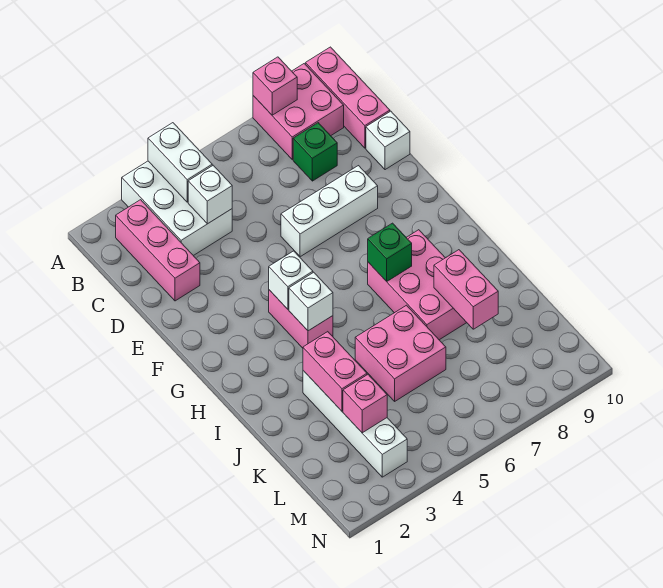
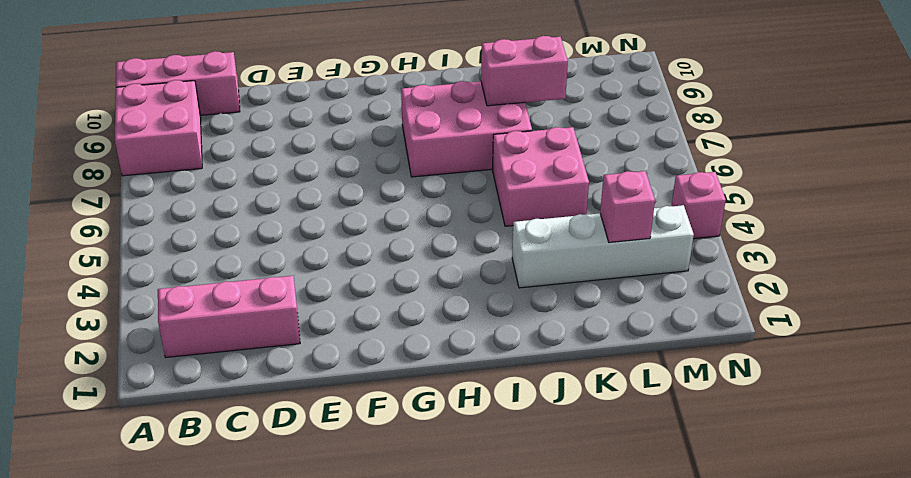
pink 1x1 brick [672,172,726,239] -> pink 1x1 brick moved to [253,57,297,115]
none -> white 2x3 brick [122,161,232,256]
none -> green 1x1 brick [293,123,337,181]
none -> white 1x1 brick [366,111,410,170]

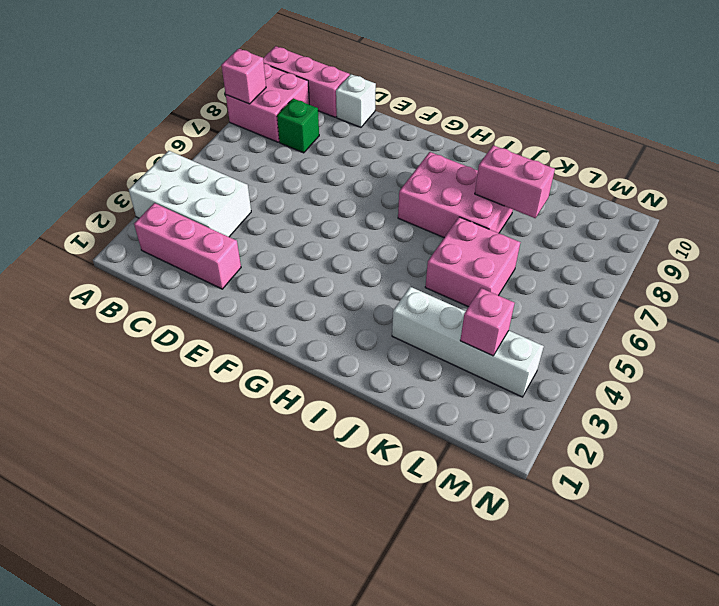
none -> white 1x3 brick [281,166,378,257]
none -> pink 1x2 brick [269,290,333,348]
none -> white 1x2 brick [148,123,212,202]

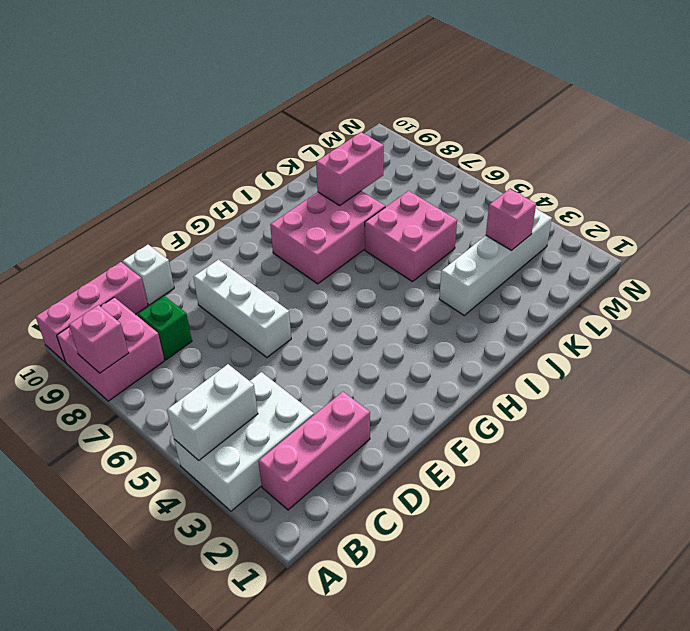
none -> pink 1x2 brick [269,290,333,348]
none -> white 1x1 brick [188,165,232,224]
none -> white 1x1 brick [269,251,313,309]

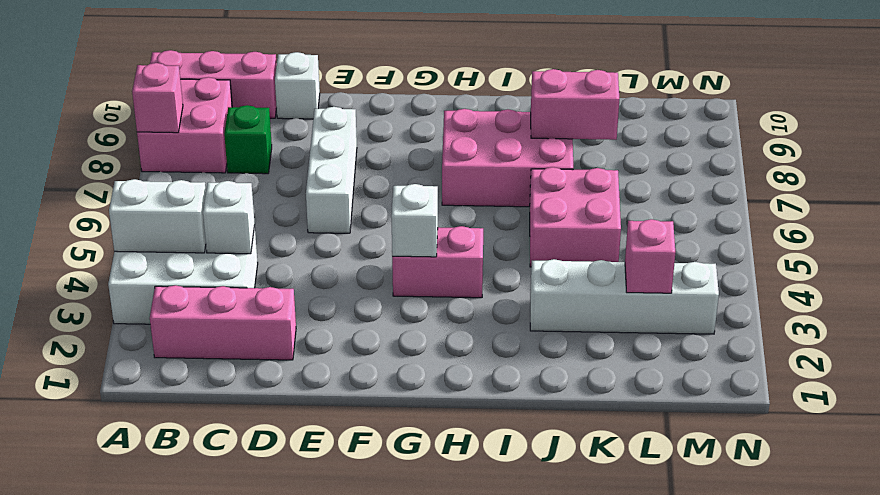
none -> white 1x1 brick [289,272,333,331]
none -> green 1x1 brick [368,223,412,281]
none -> pink 1x2 brick [303,332,367,411]

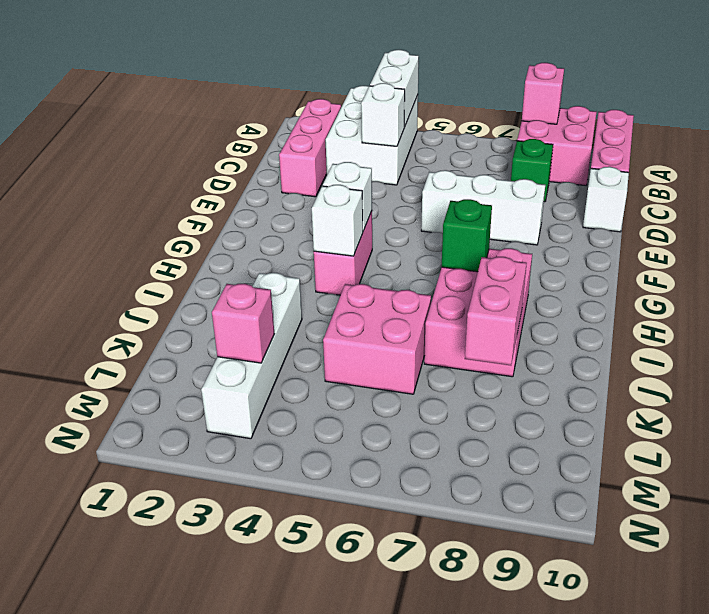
none -> pink 1x2 brick [303,332,367,411]

